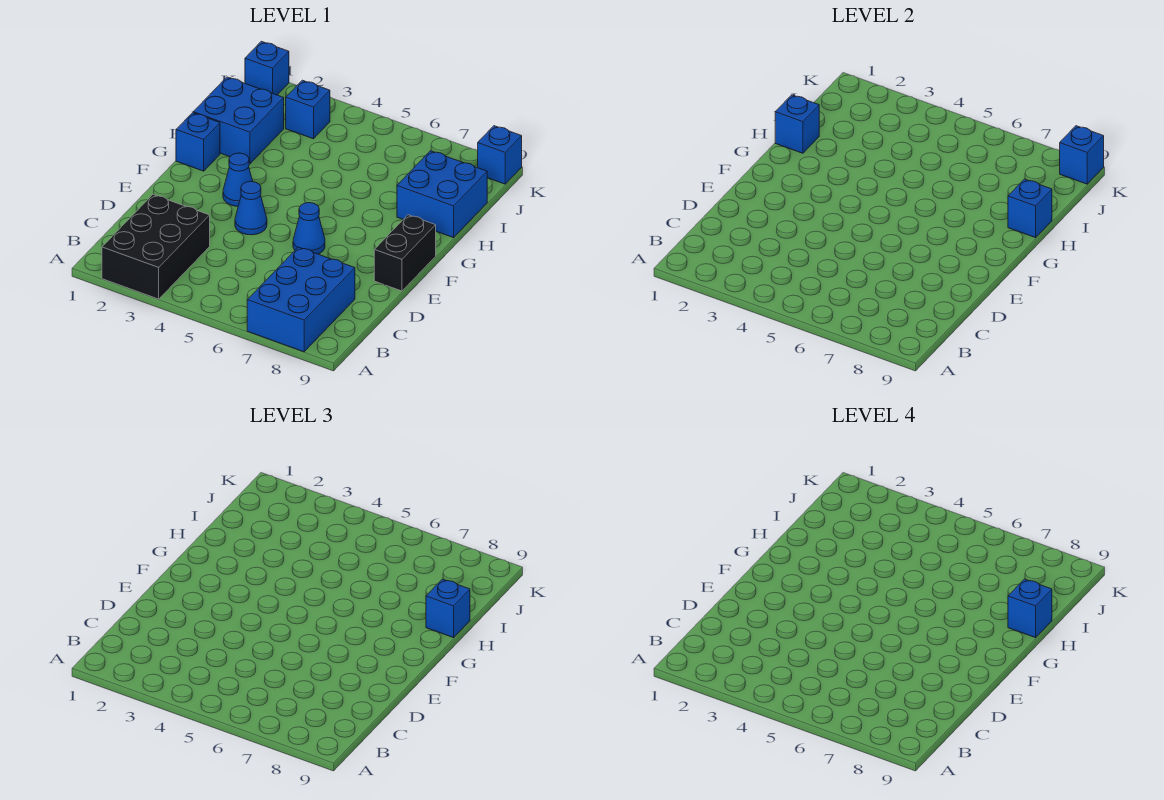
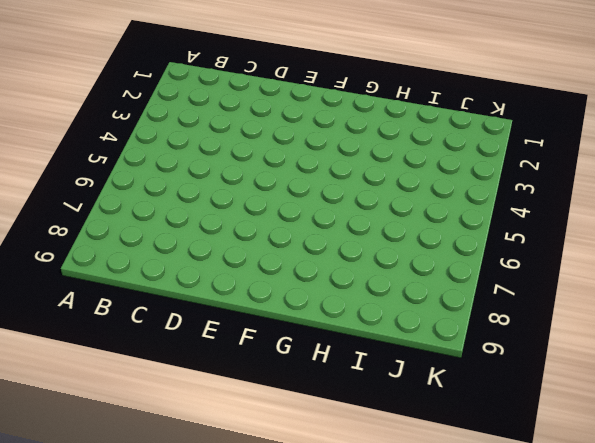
none -> black 2x3 brick [102,195,210,299]
none -> blue 2x3 brick [247,247,355,352]
none -> blue 1x1 cone [235,182,267,235]

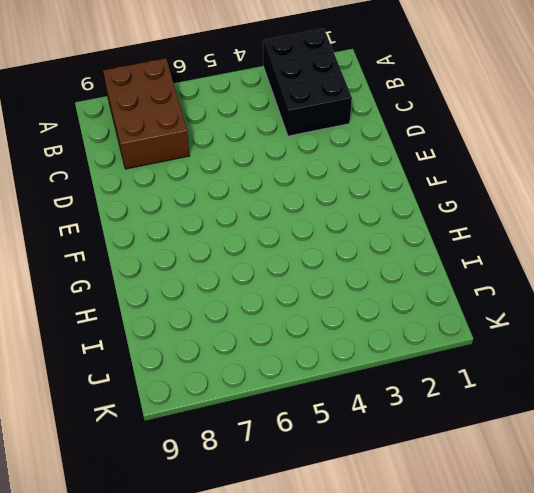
brown 2x3 brick [103,58,189,169] -> blue 2x3 brick [247,247,355,352]
none -> blue 1x1 cone [235,182,267,235]
none -> blue 1x1 cone [293,203,325,254]
none -> black 1x2 brick [374,215,436,291]

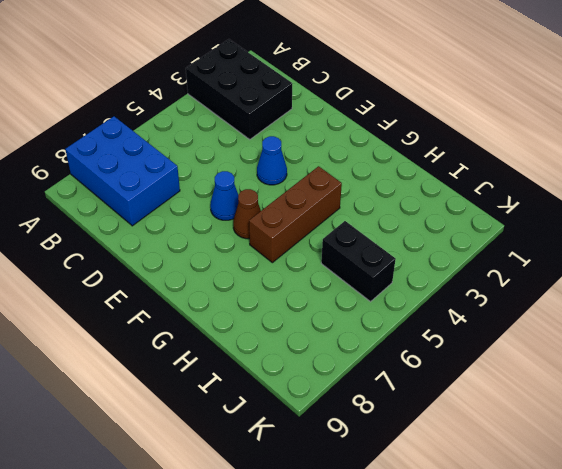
brown 1x1 cone [233,189,261,239] -> none
brown 1x3 brick [249,166,342,263] -> none
black 1x2 brick [321,221,396,302] -> black 1x2 brick moved to [374,215,436,291]
none -> blue 1x1 cone [223,153,253,206]
none -> blue 1x1 brick [176,113,220,171]
none -> blue 2x2 brick [193,77,284,164]

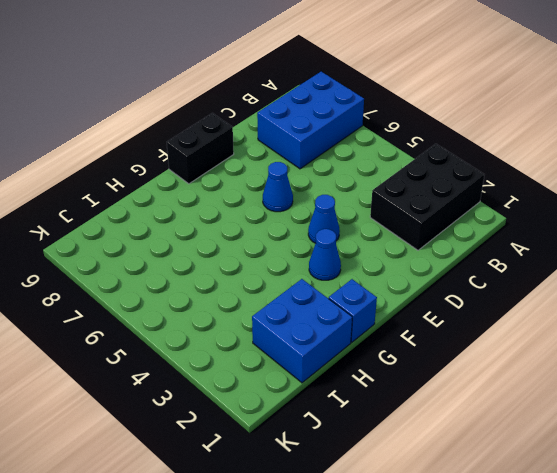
none -> blue 2x2 brick [397,151,487,238]
none -> blue 1x1 brick [286,80,330,139]
none -> blue 1x1 brick [245,41,289,95]

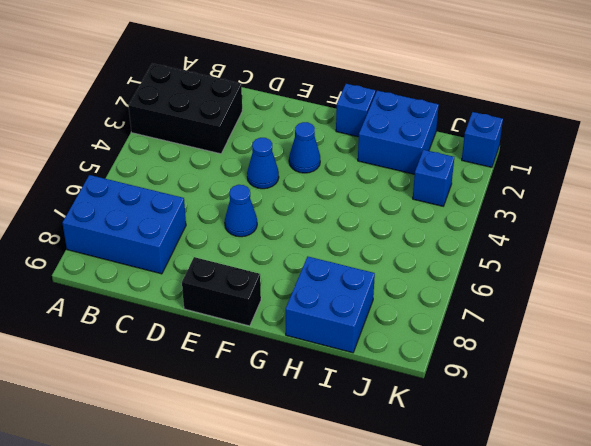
none -> blue 1x1 brick [478,126,522,184]
none -> blue 1x1 brick [775,95,819,153]
none -> blue 1x1 brick [1008,179,1052,238]

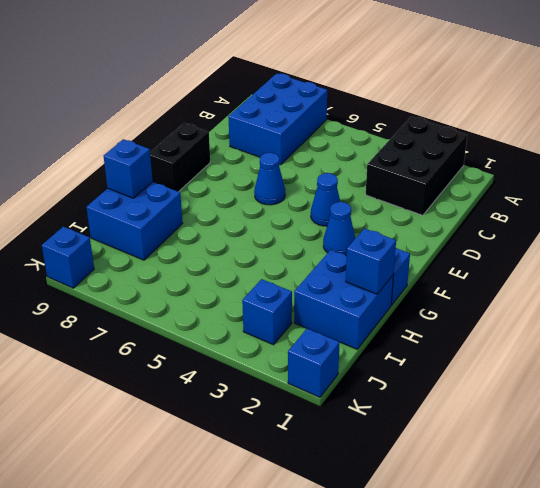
none -> blue 1x1 brick [1060,126,1104,184]
none -> blue 1x1 brick [426,579,470,638]
none -> blue 1x1 brick [1008,579,1052,638]

